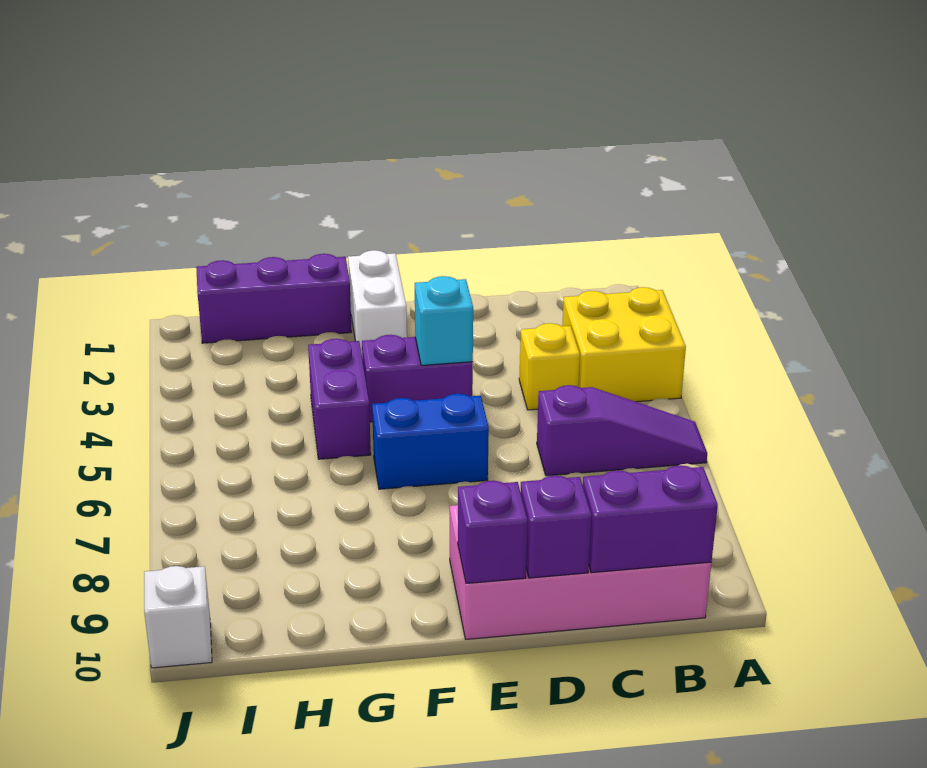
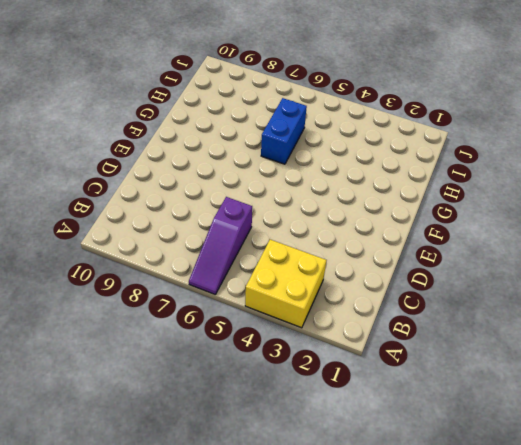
blue 1x2 brick [261,98,307,164] -> blue 1x2 brick moved to [372,394,489,489]
none -> pink 2x4 brick [450,505,711,639]
none -> yellow 1x1 brick [519,323,580,410]
none -> purple 1x2 brick [362,335,473,422]

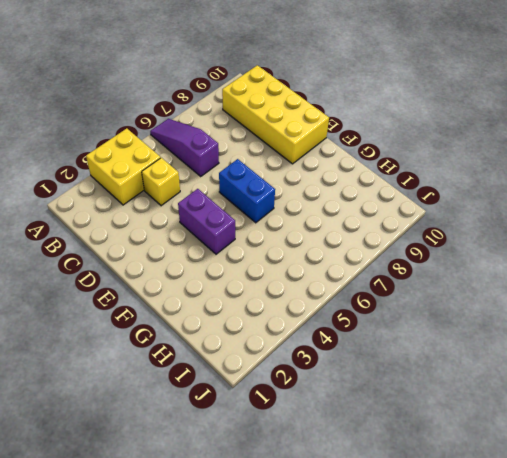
yellow 2x4 brick [222,65,329,164] -> pink 2x4 brick [450,505,711,639]
none -> white 1x2 brick [348,250,407,355]
none -> purple 1x3 brick [196,254,352,343]
none -> purple 1x2 brick [308,339,371,459]

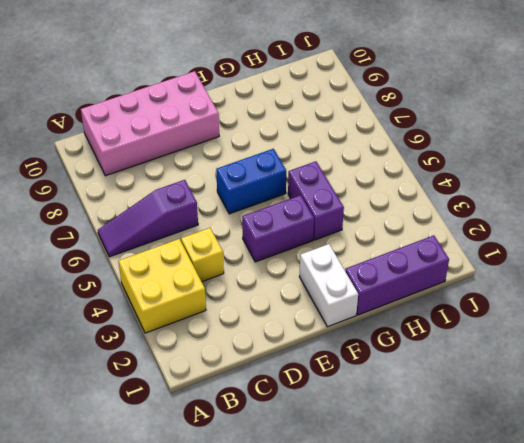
none -> white 1x1 brick [144,566,212,668]
none -> purple 1x2 brick [583,465,718,573]
none -> purple 1x1 brick [521,476,592,578]

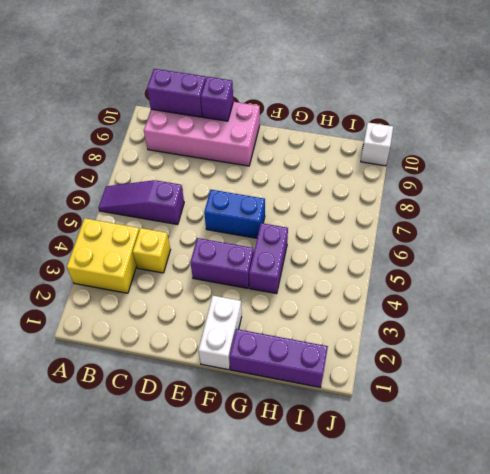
none -> cyan 1x1 brick [415,276,473,365]
none -> purple 1x1 brick [458,481,528,584]

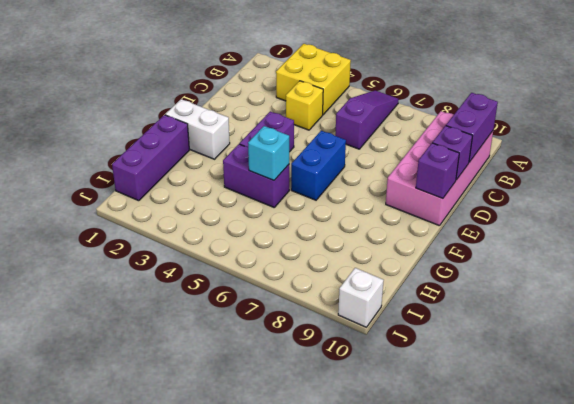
cyan 1x1 brick [248,126,289,180] -> cyan 1x1 brick moved to [415,276,473,365]

